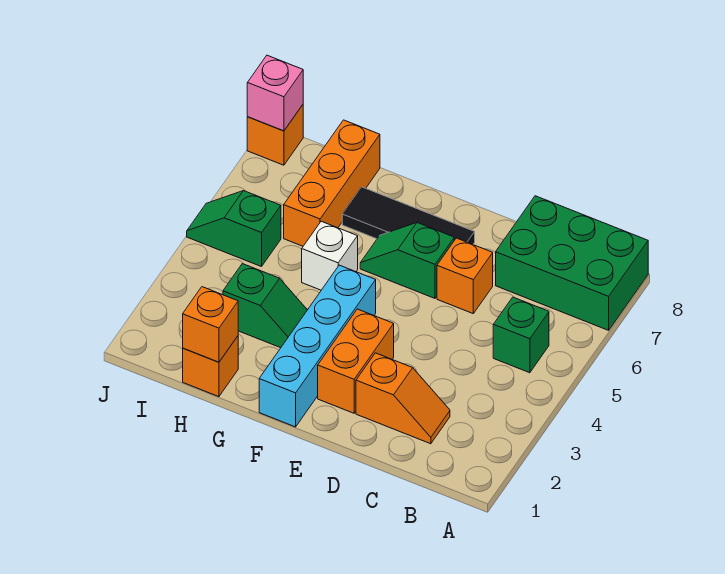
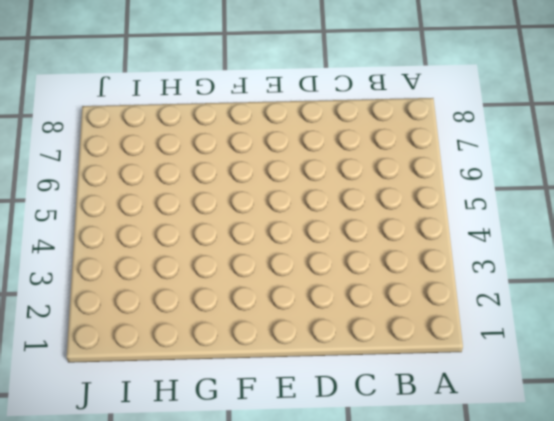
none -> green 2x3 brick [496,196,648,330]
none -> green 1x1 brick [493,297,549,373]
none -> orange 1x2 slope [356,353,450,444]

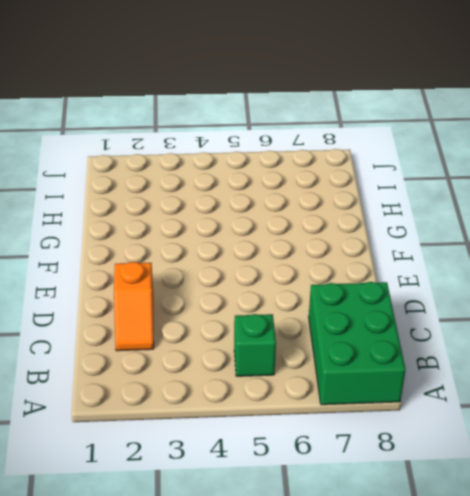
none -> orange 1x1 brick [437,238,493,313]
none -> orange 1x2 brick [318,309,394,413]
none -> green 1x2 slope [360,223,454,298]

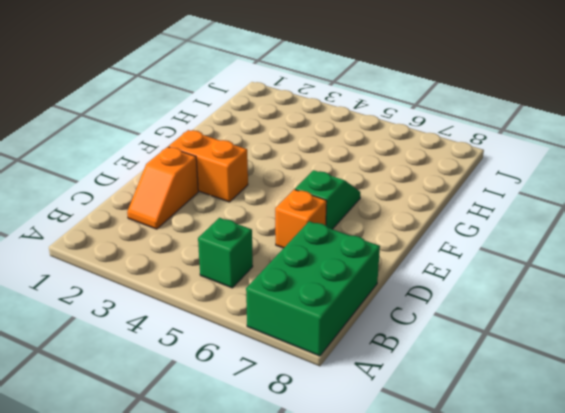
none -> black 1x3 tile [342,187,475,244]
none -> cyan 1x4 brick [259,265,376,427]
none -> green 1x2 slope [223,264,307,348]

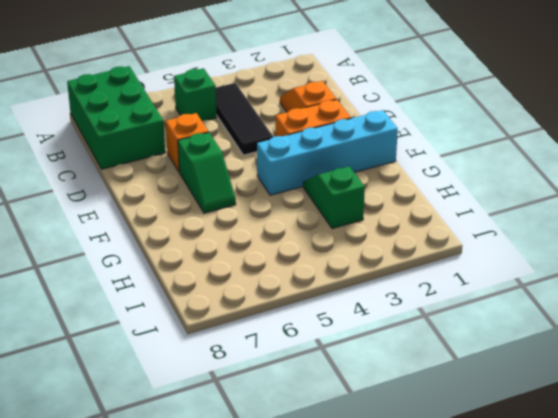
black 1x3 tile [216,83,273,155] -> black 1x3 tile moved to [342,187,475,244]
none -> white 1x1 brick [302,221,358,290]
none -> orange 1x1 brick [183,336,238,397]
none -> orange 1x3 brick [284,120,380,246]

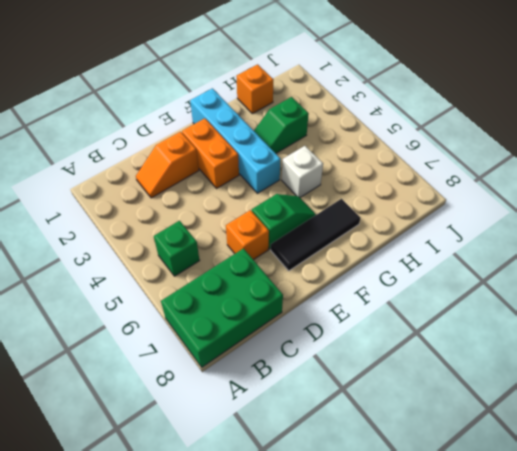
none -> orange 1x3 brick [284,120,380,246]
none -> green 1x2 slope [187,191,281,267]
none -> orange 1x1 brick [247,105,303,165]

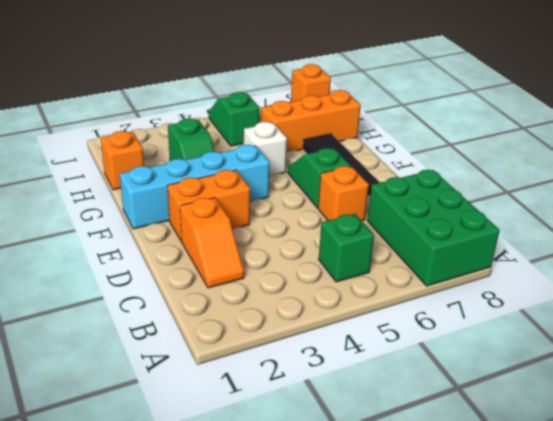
none -> orange 1x1 brick [183,287,238,362]
none -> pink 1x1 brick [247,55,303,131]

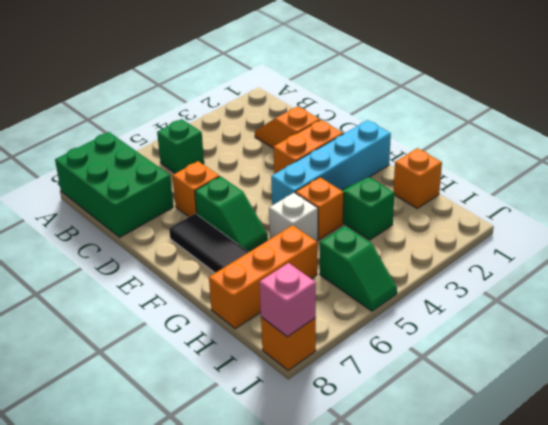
orange 1x1 brick [295,177,344,240] -> orange 1x1 brick moved to [183,287,238,362]

